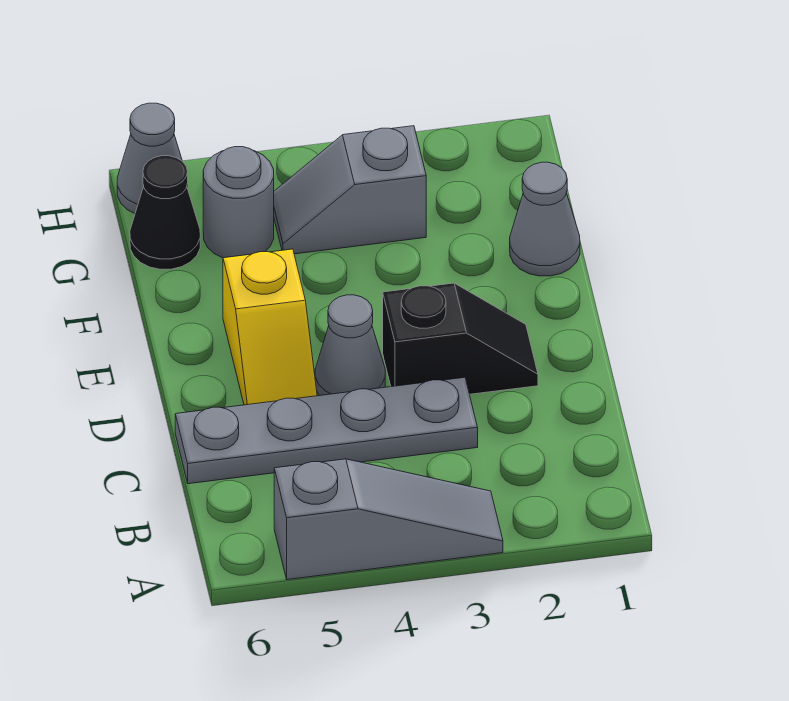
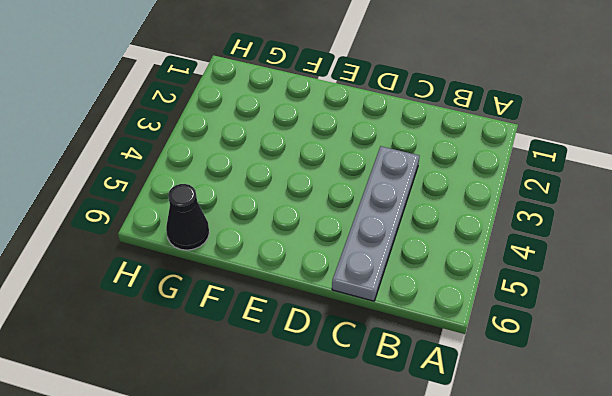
none -> grey 1x3 slope [274,459,503,580]
none -> black 1x2 slope [383,283,538,394]

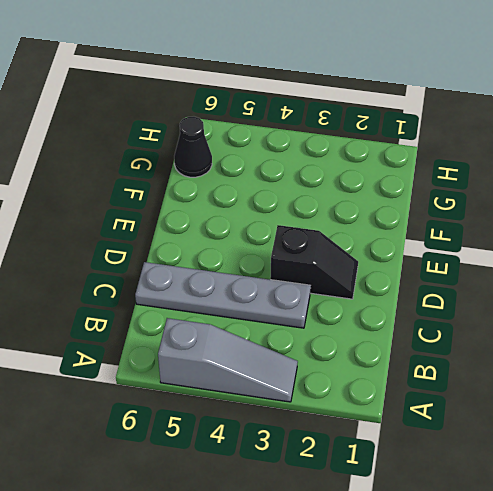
none -> grey 1x1 cone [315,295,385,396]
none -> yellow 1x2 slope [223,249,317,405]

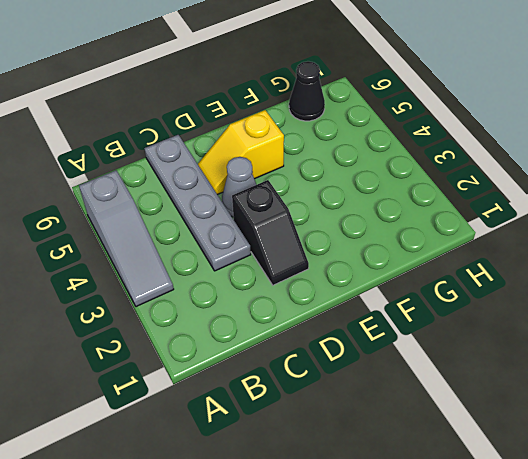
none -> grey 1x1 cone [510,162,580,276]
none -> grey 1x2 slope [274,126,426,254]

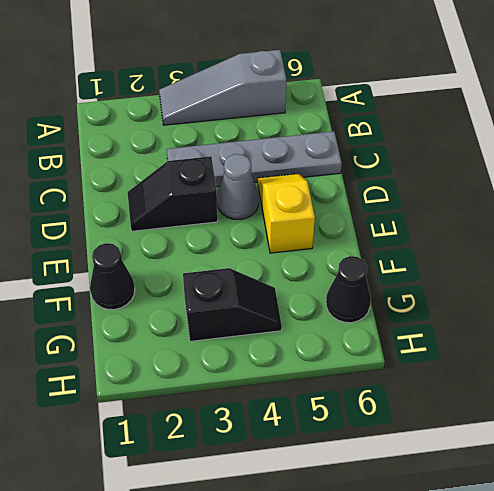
black 1x1 cone [90,243,135,310] -> grey 1x1 cone [510,162,580,276]
black 1x2 slope [183,268,282,341] -> grey 1x2 slope [274,126,426,254]
none -> grey 1x1 round brick [203,147,274,258]
none -> grey 1x1 cone [117,103,182,213]

